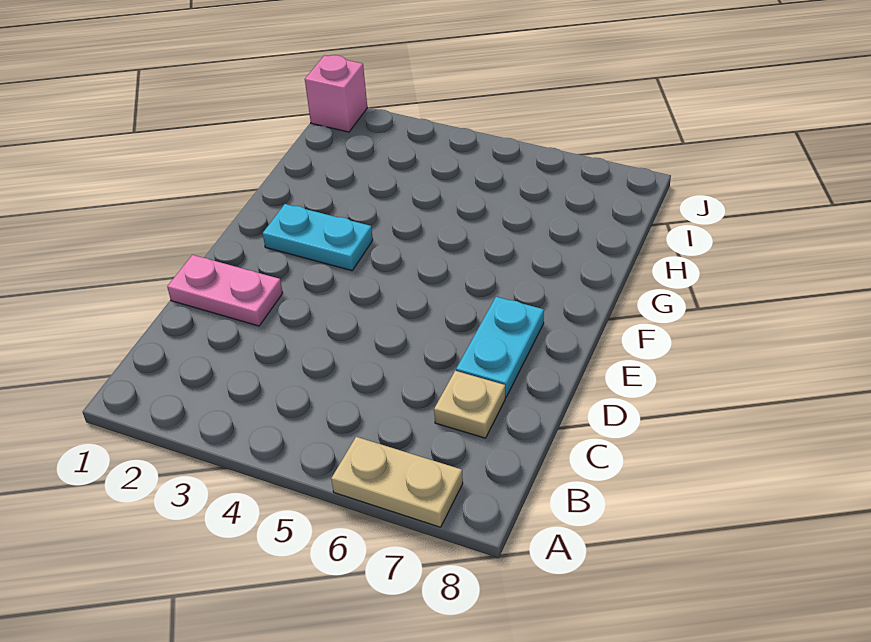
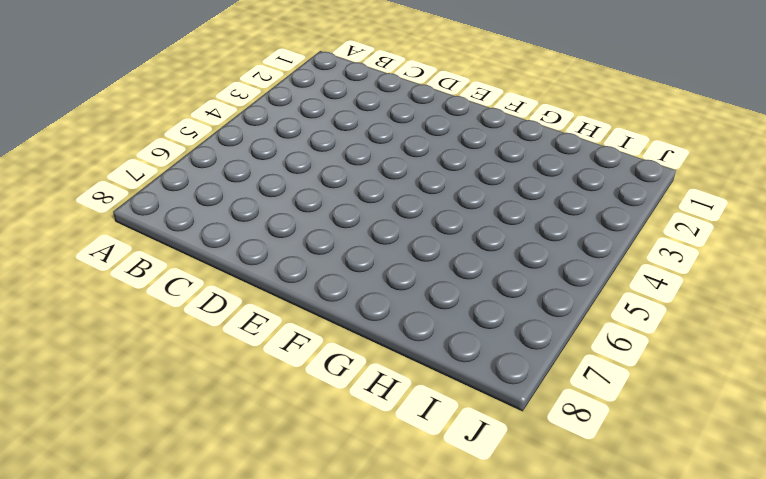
none -> tan 1x2 plate [331,437,463,527]
none -> tan 1x1 plate [434,371,505,438]

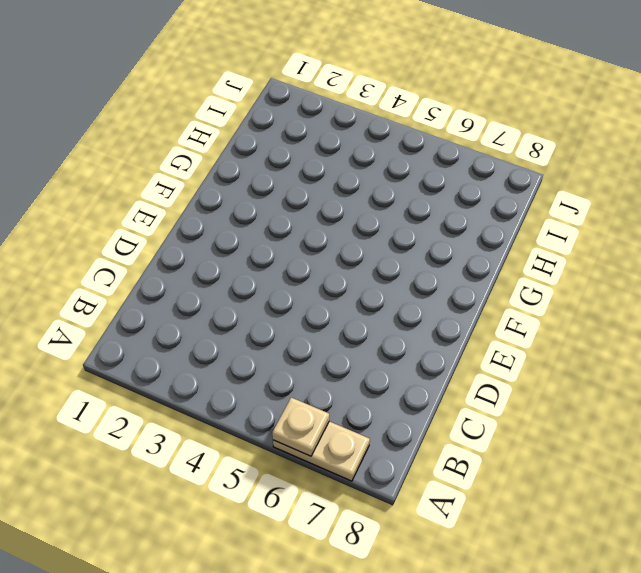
tan 1x1 plate [272,397,329,456] -> tan 1x1 plate moved to [434,371,505,438]
none -> pink 1x2 plate [167,255,283,326]
none -> cyan 1x2 plate [456,297,544,397]

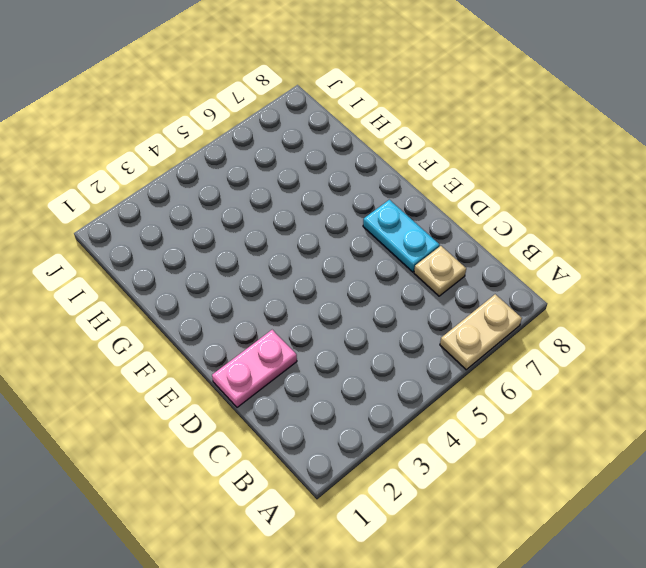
none -> cyan 1x2 plate [263,204,373,271]
none -> pink 1x1 brick [305,55,367,132]

